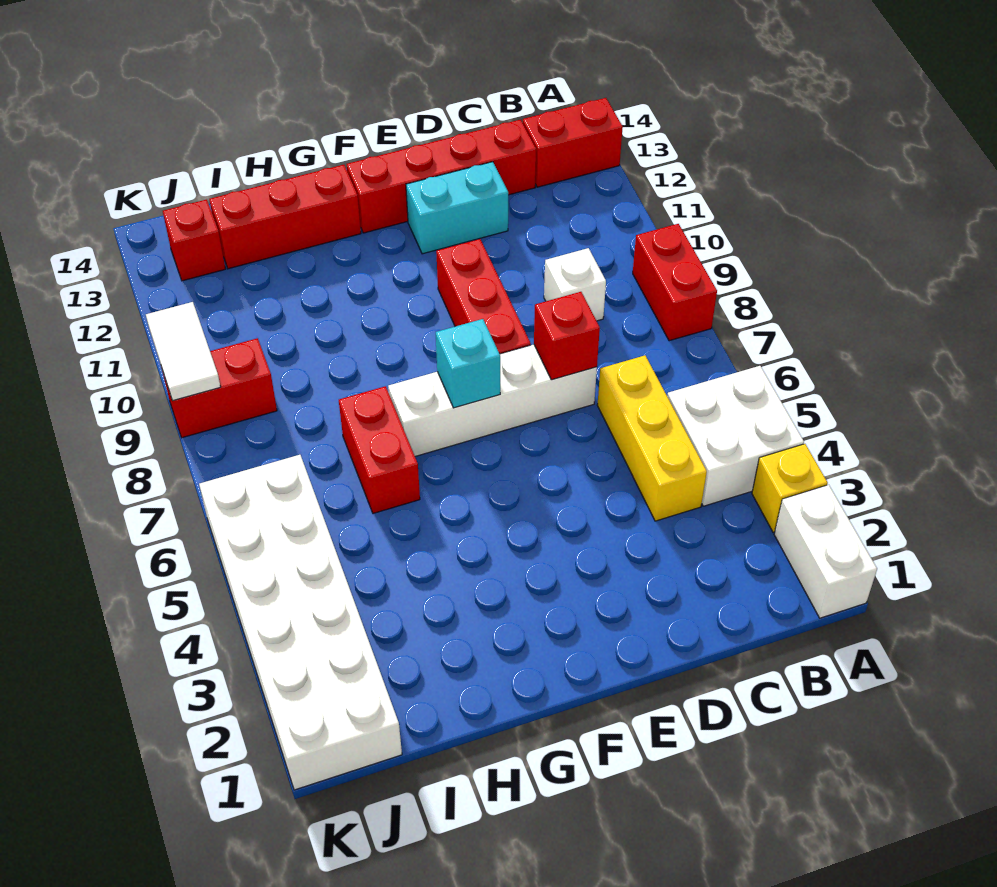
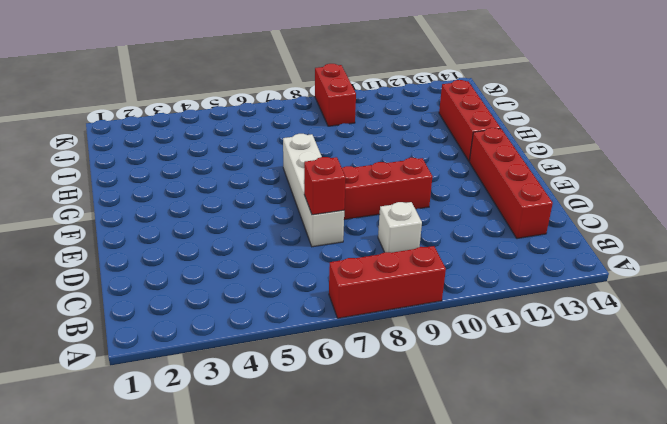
red 1x3 brick [329,246,446,318] -> red 1x2 brick [633,224,717,341]
none -> white 1x2 brick [774,485,877,618]
none -> yellow 1x1 brick [752,444,828,532]
none -> white 2x2 brick [667,366,804,506]

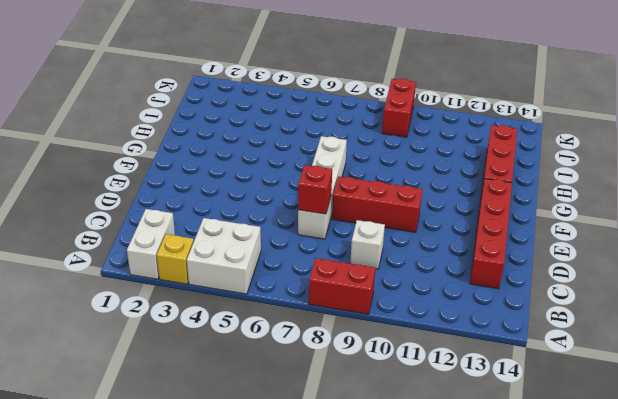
white 1x2 brick [127,209,175,279] -> white 1x2 brick turned to [774,485,877,618]
none -> red 1x2 brick [523,98,623,187]
none -> yellow 1x3 brick [597,356,707,521]
none -> cyan 1x2 brick [406,162,508,254]

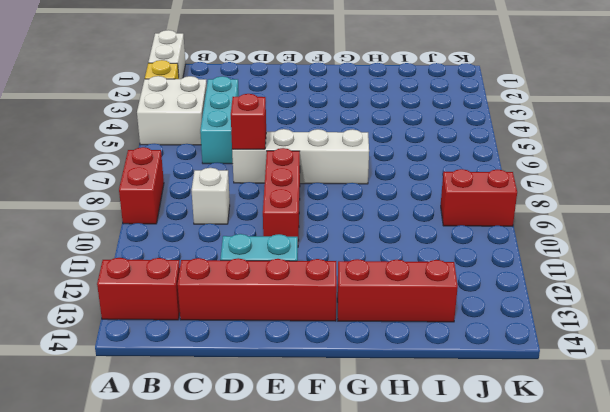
cyan 1x3 brick [200,76,239,164] -> yellow 1x3 brick [597,356,707,521]
none -> red 1x2 brick [339,386,420,513]
none -> white 2x6 brick [199,455,402,790]
none -> red 1x1 brick [163,199,225,281]

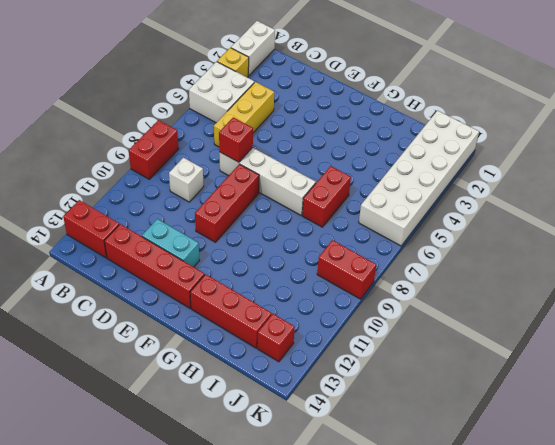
none -> cyan 1x1 brick [436,319,500,408]
none -> white 1x2 tile [146,302,221,401]

